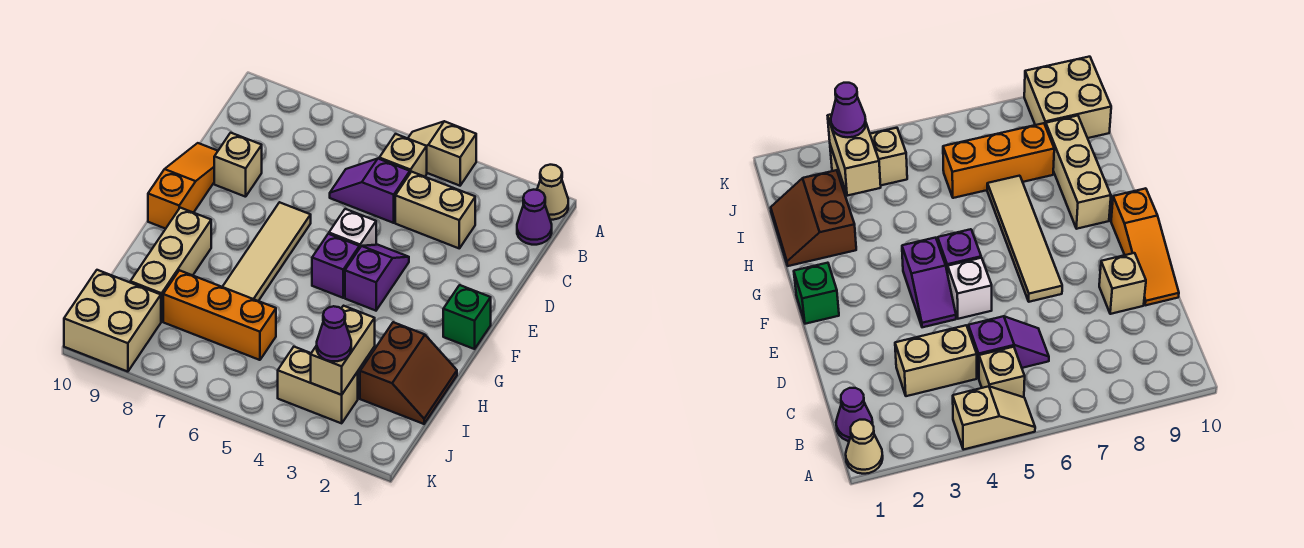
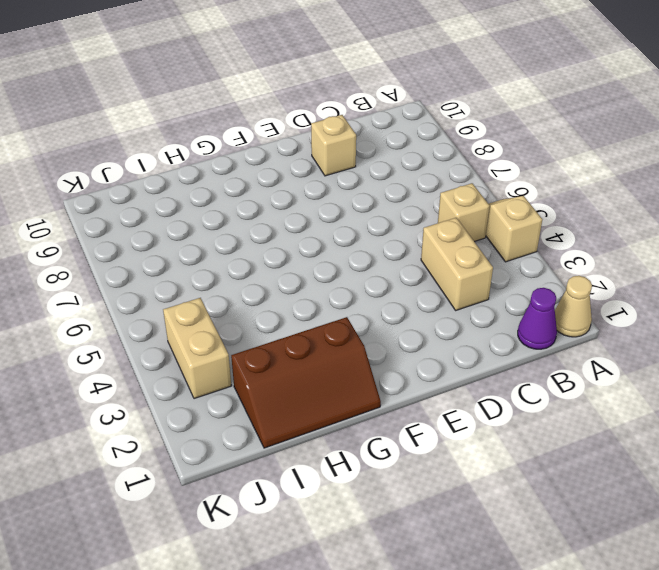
brown 2x3 slope [231,317,381,448] -> brown 2x2 slope [360,322,457,424]
none -> purple 1x2 slope [330,159,410,223]
none -> orange 1x3 slope [148,143,218,229]
none -> purple 1x2 slope [345,245,409,311]

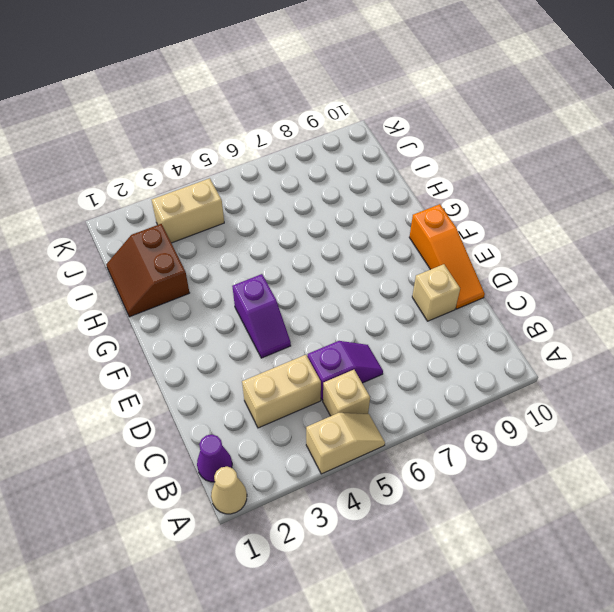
none -> white 1x1 brick [329,209,376,249]
none -> tan 1x4 tile [223,202,311,301]
none -> green 1x1 brick [443,285,491,349]

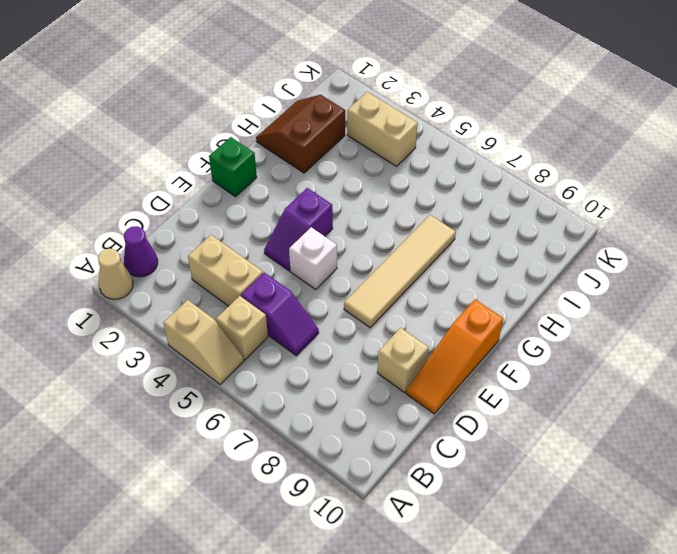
none -> purple 1x1 brick [312,234,359,298]
none -> tan 1x3 brick [130,208,211,322]
none -> orange 1x3 brick [163,270,276,360]

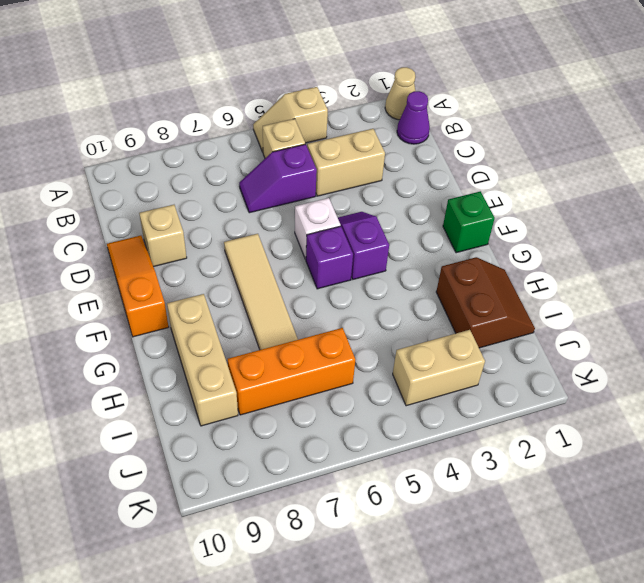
none -> tan 2x2 brick [64,270,161,372]
none -> tan 1x2 brick [311,306,375,395]
none -> purple 1x1 cone [317,306,351,361]

